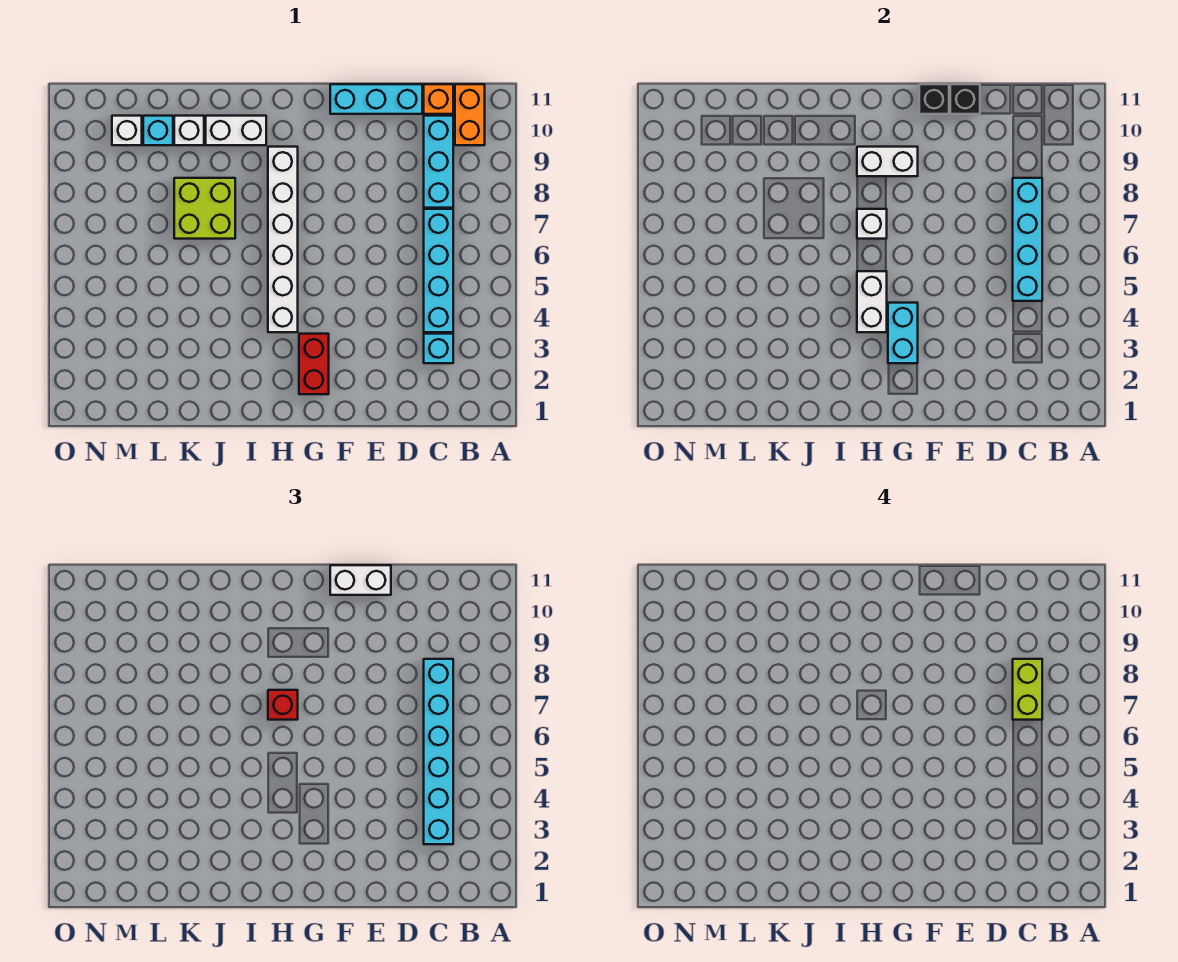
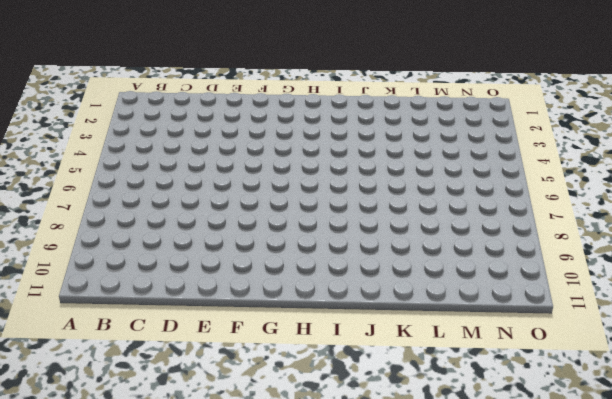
none -> orange 1x2 brick [455,84,485,145]
none -> cyan 1x1 brick [424,334,453,363]
none -> cyan 1x4 brick [424,209,453,332]

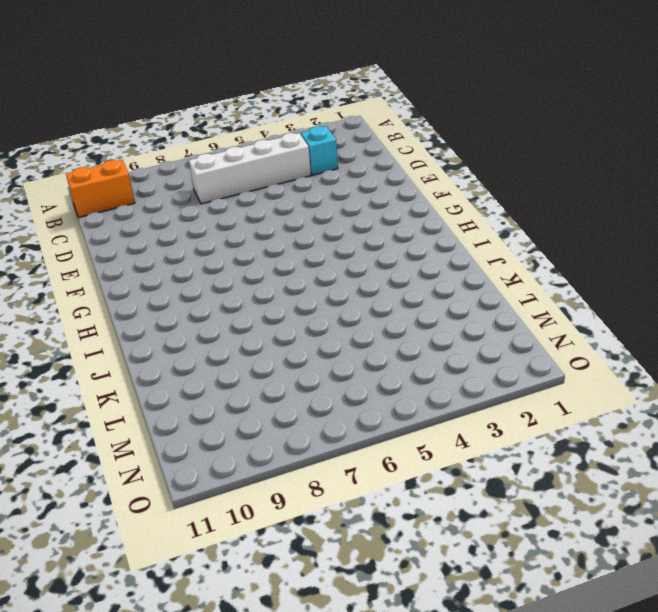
white 1x4 brick [189,133,311,204] -> cyan 1x4 brick [424,209,453,332]
none -> cyan 1x3 brick [424,116,453,208]
none -> orange 1x1 brick [424,84,453,114]
none -> cyan 1x3 brick [330,84,422,114]

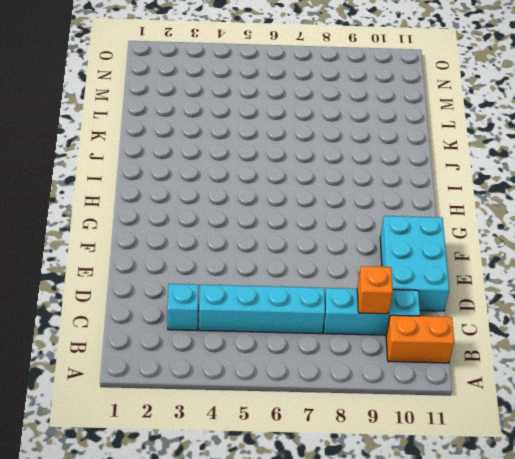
orange 1x1 brick [357,266,393,314] -> orange 1x1 brick moved to [424,84,453,114]
cyan 2x3 brick [380,216,449,311] -> cyan 1x3 brick [330,84,422,114]
none -> red 1x2 brick [299,334,329,394]
none -> white 1x6 brick [268,147,298,332]
none -> white 1x2 brick [206,116,266,145]

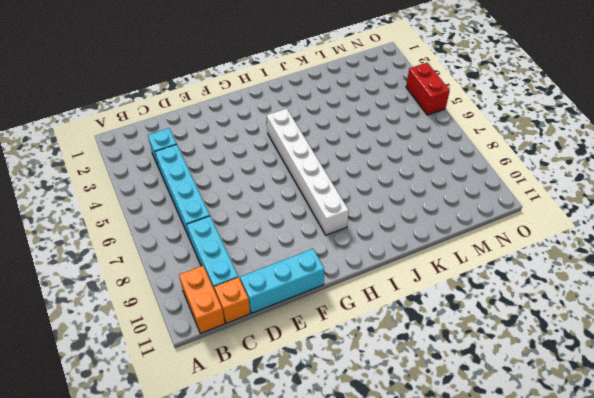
red 1x2 brick [406,63,450,115] -> red 1x2 brick moved to [299,334,329,394]
none -> white 1x2 brick [206,116,266,145]
none -> lime 2x2 brick [174,178,235,239]
none -> white 1x1 brick [174,116,204,145]

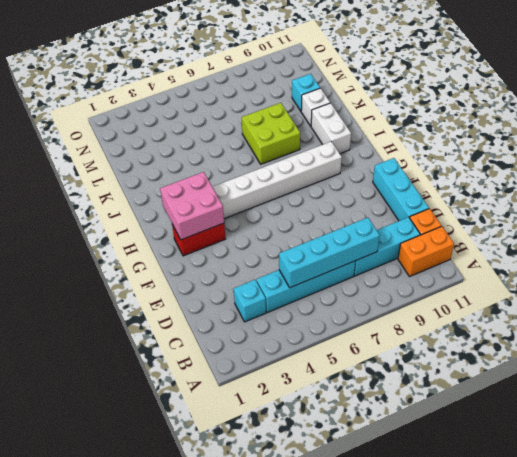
pink 2x2 brick [160,172,224,240] -> cyan 1x2 brick [888,303,918,363]
none -> white 1x1 brick [112,116,142,145]
none -> black 1x1 brick [950,84,980,114]
none -> black 1x1 brick [919,84,949,114]

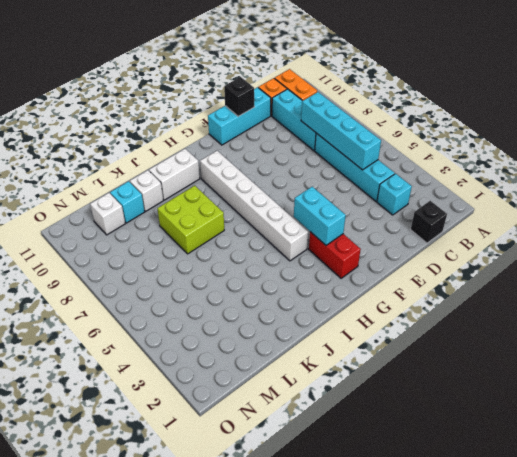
black 1x1 brick [411,201,447,243] -> black 1x1 brick moved to [919,84,949,114]
none -> white 1x2 brick [857,147,918,176]
none -> white 1x2 brick [857,271,887,332]
none -> white 1x1 brick [857,209,887,239]

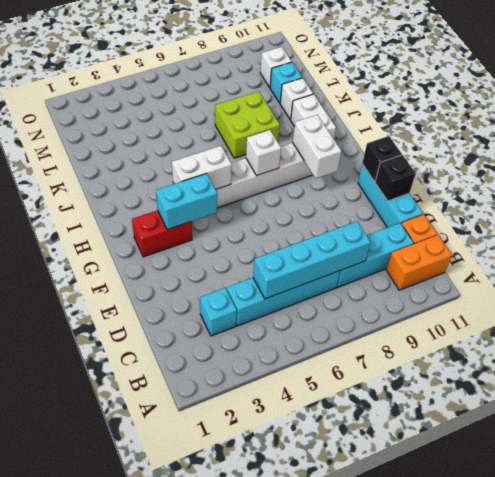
none -> cyan 1x6 brick [424,659,453,844]
none -> white 1x2 brick [330,565,391,595]
none -> red 1x1 brick [268,690,298,720]

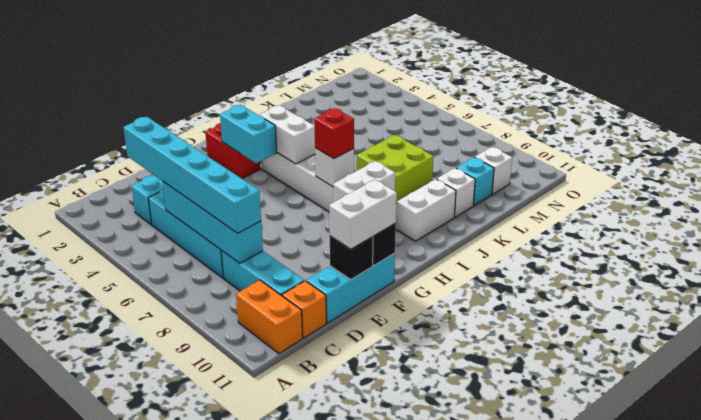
none -> lime 1x2 brick [1013,659,1042,720]

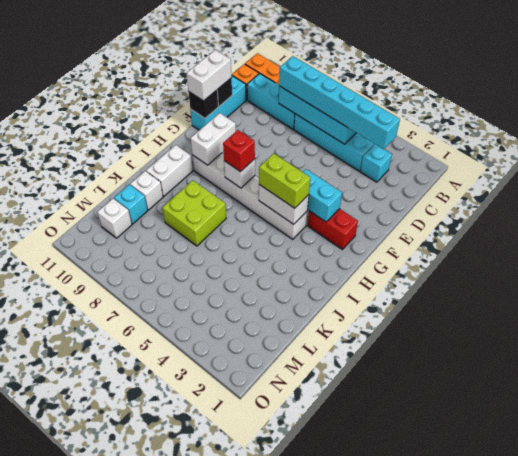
lime 1x2 brick [259,154,310,208] -> lime 1x2 brick moved to [1013,659,1042,720]

